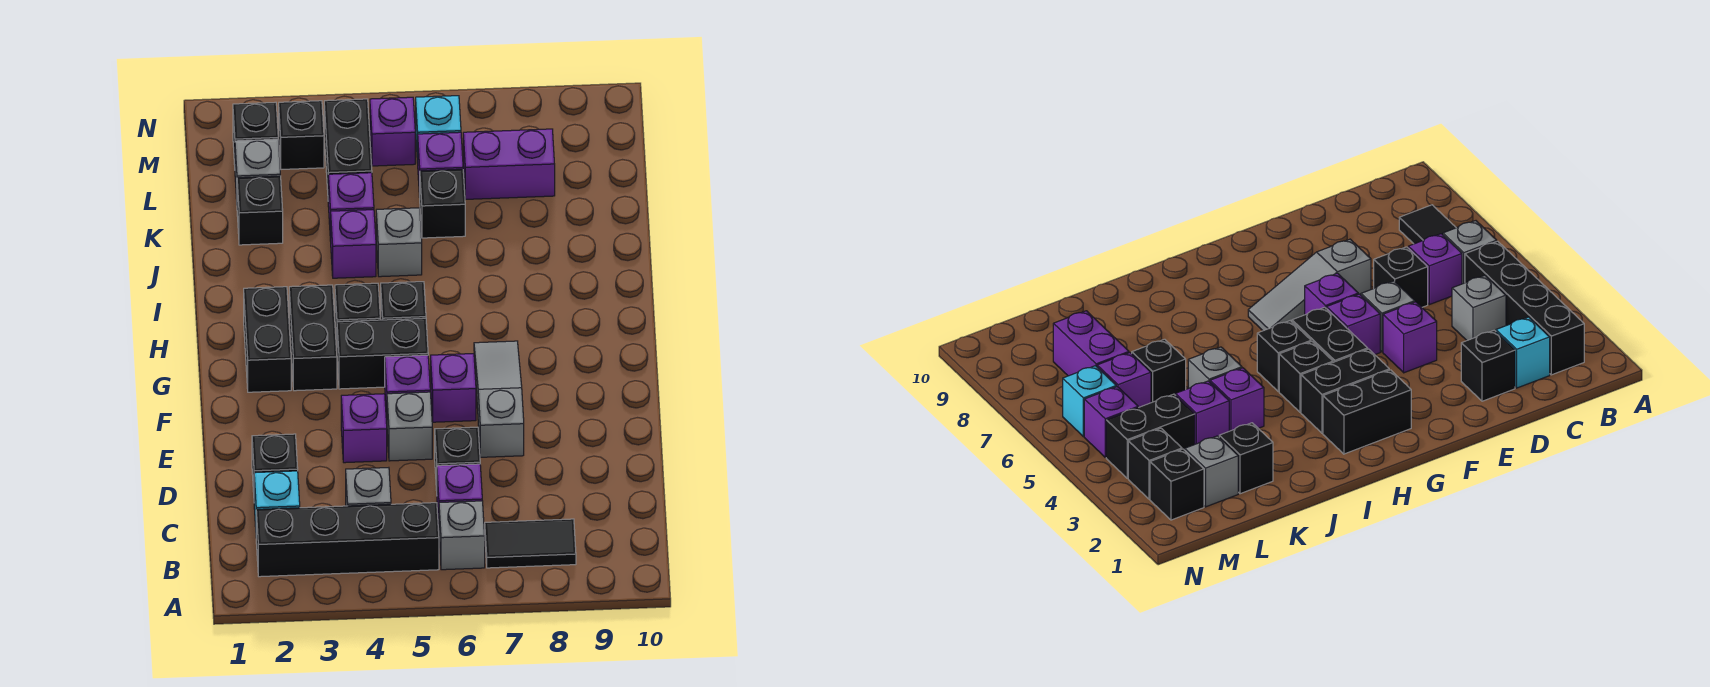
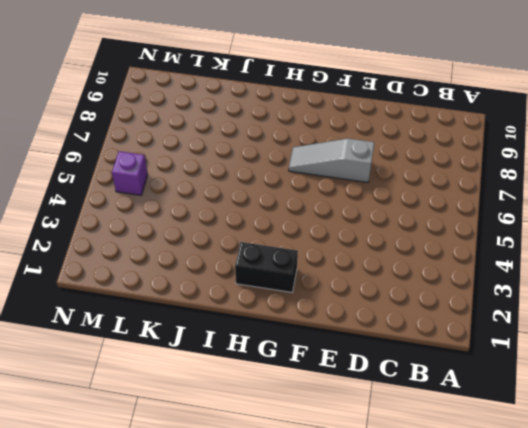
none -> black 1x4 brick [256,503,439,577]
none -> grey 1x1 brick [439,501,485,570]
none -> black 1x2 tile [485,519,576,568]
none -> cyan 1x1 brick [254,471,300,527]

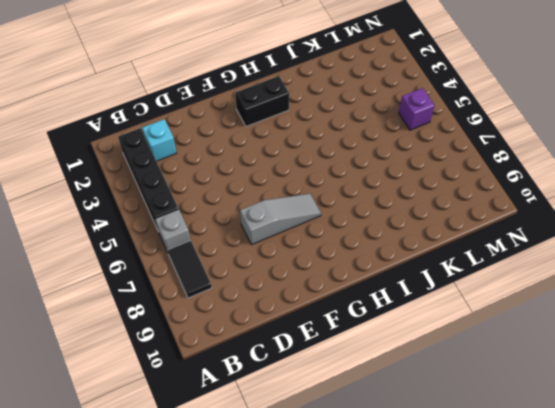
none -> grey 1x1 brick [346,468,391,506]
none -> purple 1x1 brick [437,464,482,525]
none -> black 1x1 brick [252,434,298,492]
none -> black 1x1 brick [435,427,480,490]

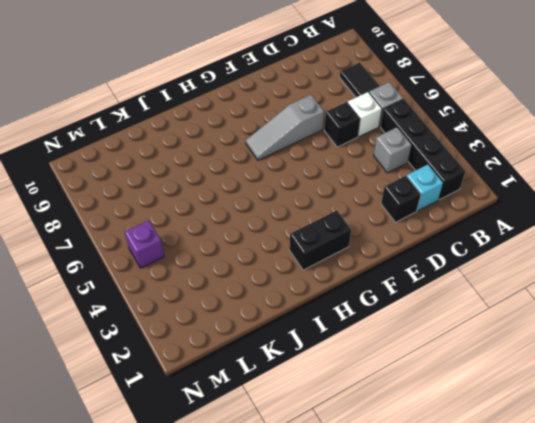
white 1x1 brick [348,92,382,137] -> purple 1x1 brick [437,464,482,525]
none -> purple 1x1 brick [341,394,387,463]
none -> grey 1x1 brick [387,392,432,461]
none -> purple 1x1 brick [385,355,430,418]
none -> purple 1x1 brick [431,354,476,422]

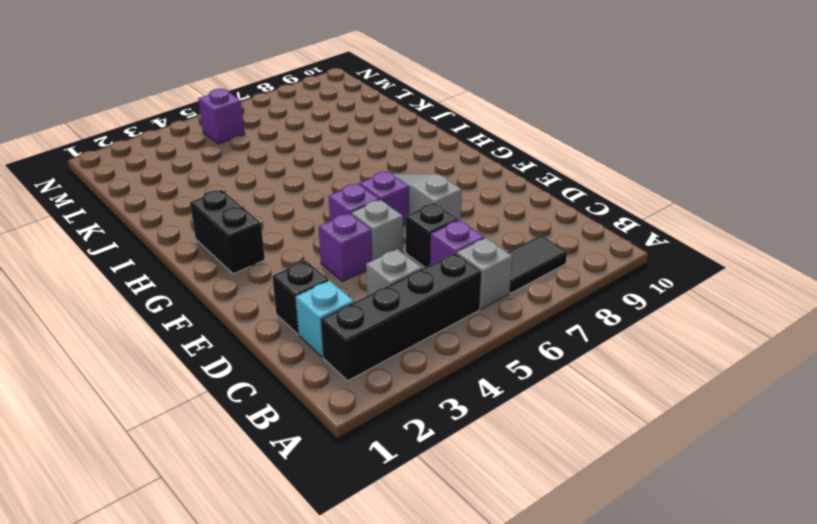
none -> black 1x2 brick [289,285,337,391]
none -> black 1x2 brick [337,318,428,389]
none -> black 1x1 brick [335,283,380,345]
none -> black 1x1 brick [381,282,426,320]

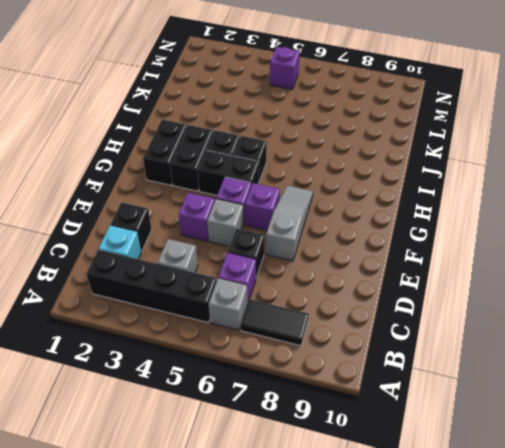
none -> purple 1x1 brick [331,210,376,278]
none -> grey 1x1 brick [376,208,422,277]
none -> black 1x1 brick [237,176,283,245]
none -> purple 1x1 brick [328,173,374,241]

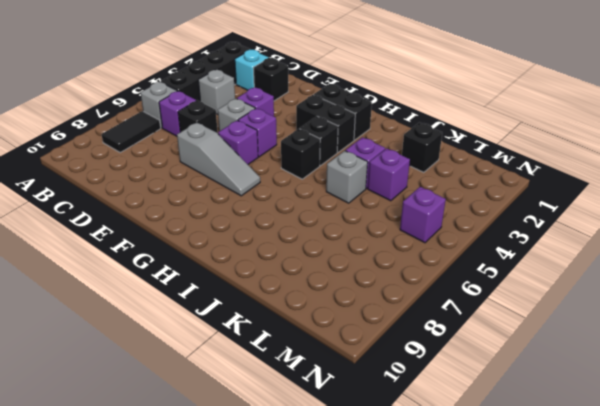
none -> black 1x2 brick [337,318,428,389]
none -> black 1x1 brick [420,169,465,238]
none -> grey 1x1 brick [235,139,280,199]
none -> black 1x2 brick [324,99,372,190]

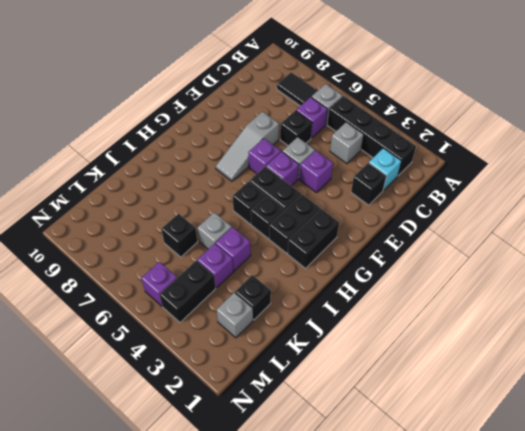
none -> purple 1x1 brick [418,132,463,197]
none -> purple 1x2 brick [463,129,555,199]
none -> black 1x1 brick [233,102,278,165]
none -> black 1x1 brick [279,101,324,169]

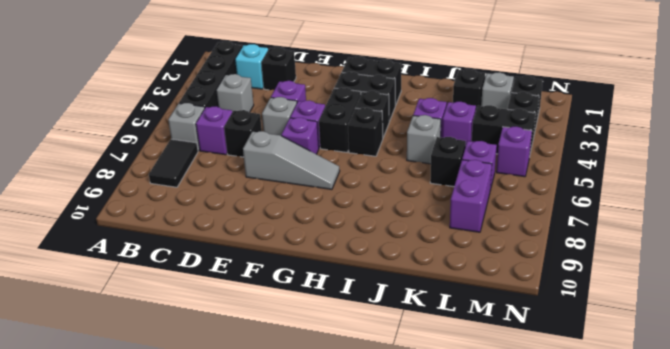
none -> cyan 1x1 brick [416,96,461,163]

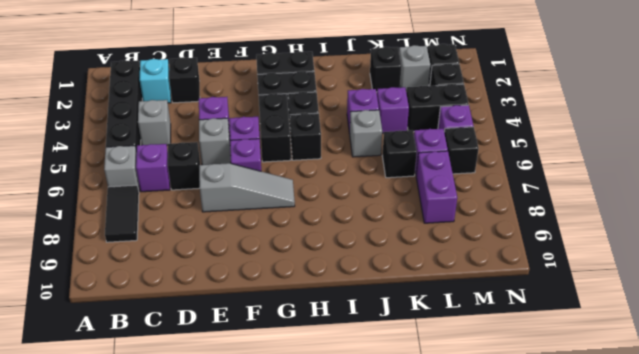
black 1x1 brick [444,127,479,174] -> cyan 1x1 brick [416,96,461,163]

